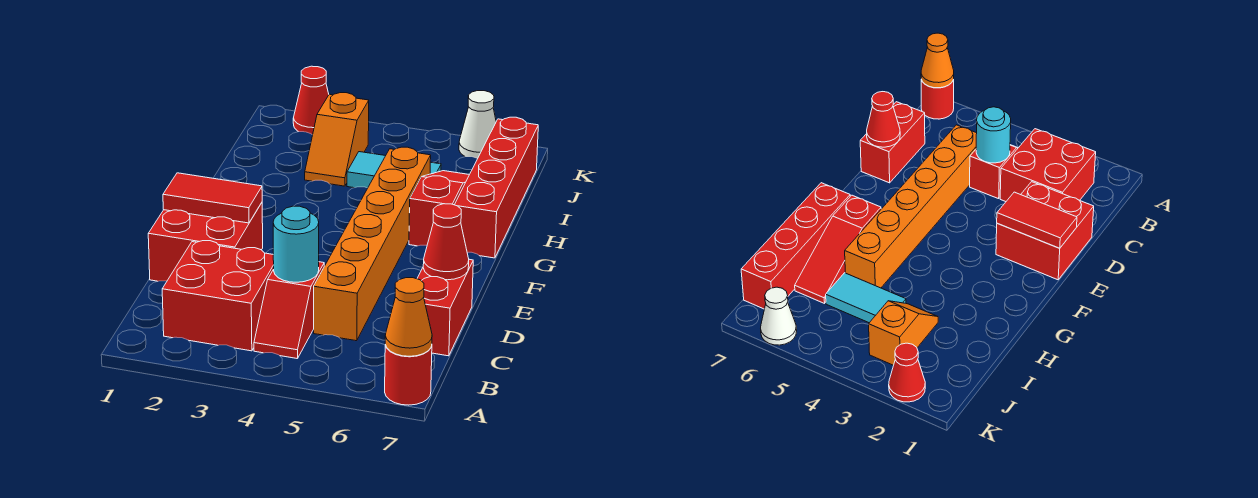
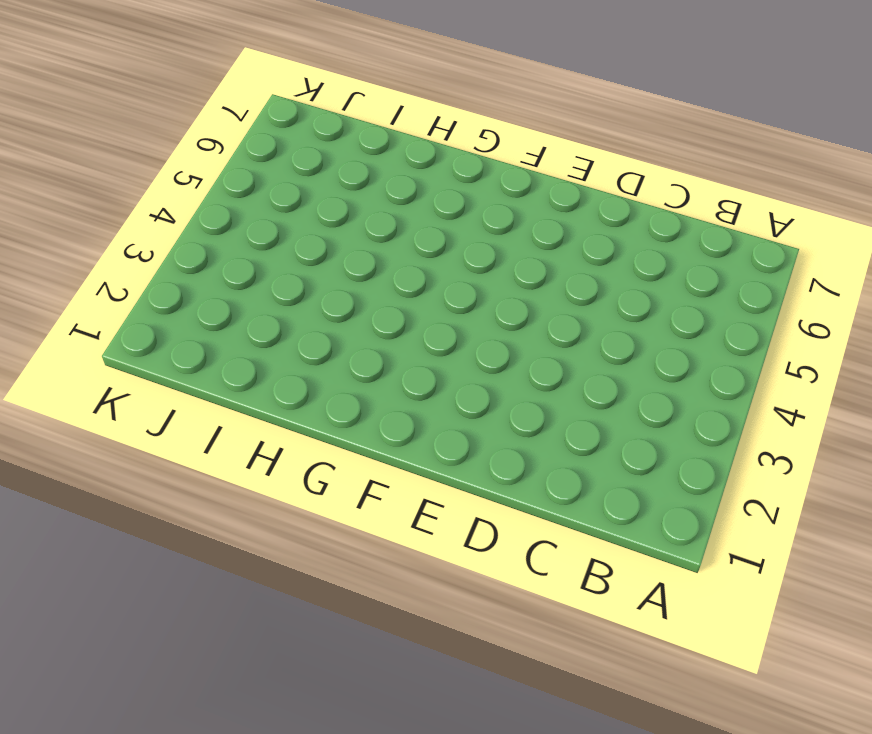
none -> red 1x1 round brick [385,345,432,405]
none -> red 2x2 brick [162,241,274,351]
none -> red 1x2 slope [254,262,324,359]

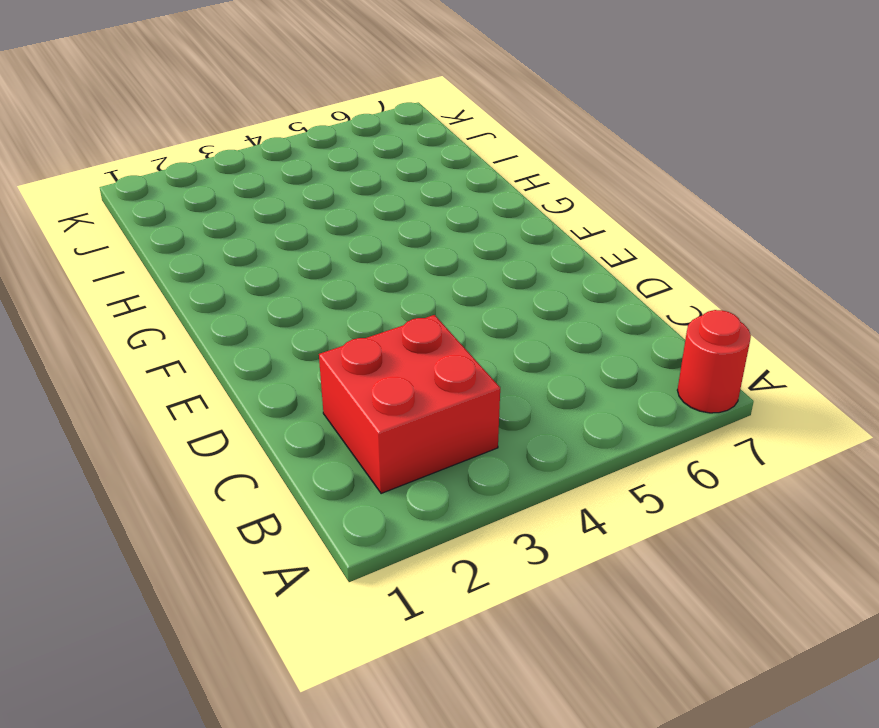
none -> red 1x2 slope [254,262,324,359]
none -> orange 1x6 brick [314,147,431,341]
none -> red 1x2 brick [417,259,473,356]

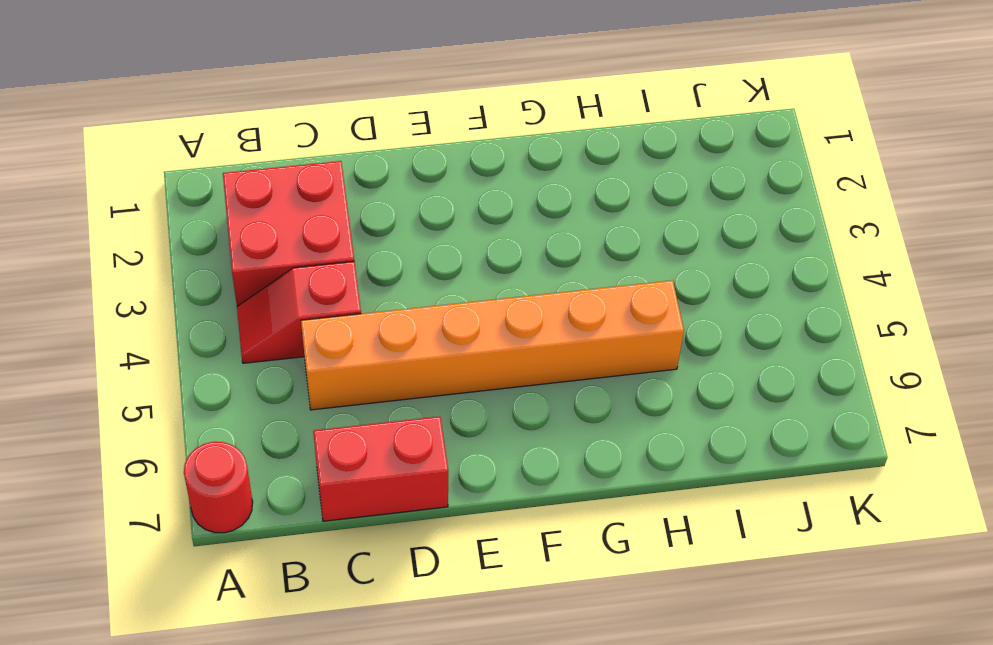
none -> red 2x2 brick [148,203,263,281]
none -> red 1x3 slope [409,171,469,246]
none -> red 1x4 brick [455,117,538,258]

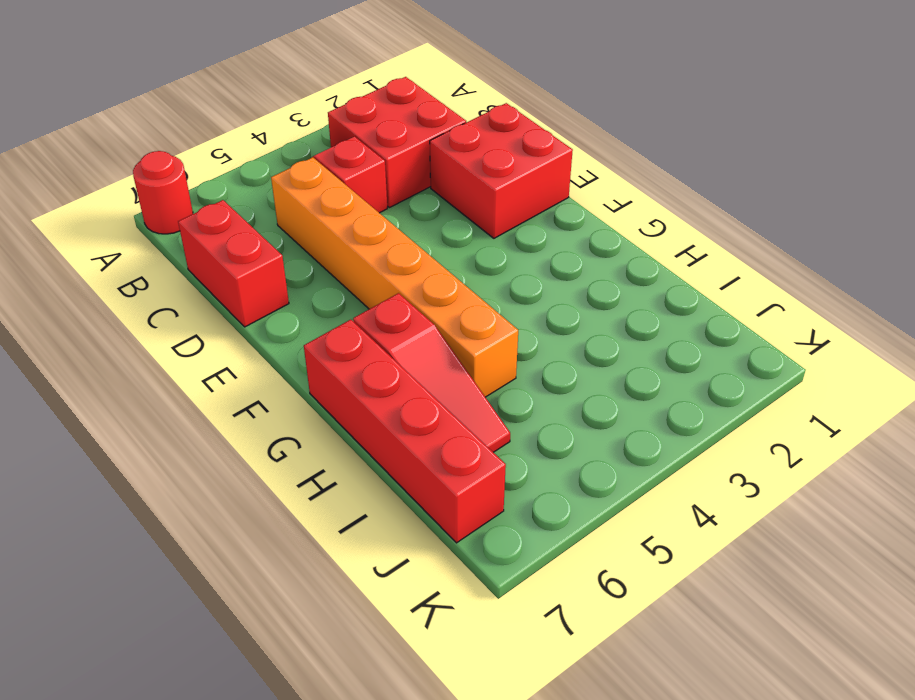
none -> orange 1x2 slope [305,93,369,186]
none -> cyan 1x2 tile [347,152,441,188]
none -> red 1x1 cone [293,66,329,135]

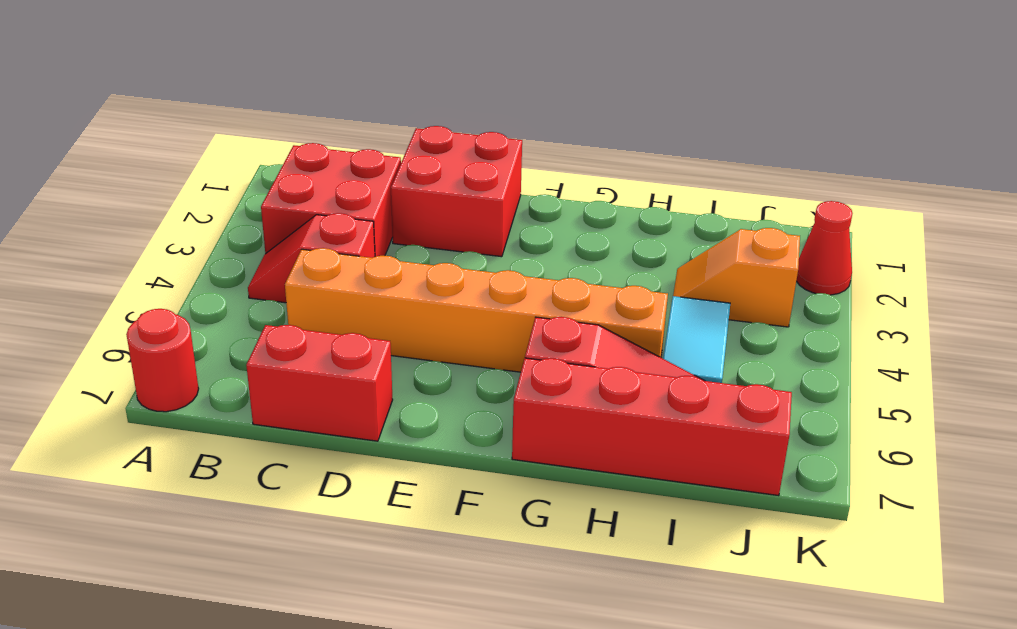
none -> white 1x1 cone [459,91,496,158]
none -> orange 1x1 cone [385,278,432,356]
none -> cyan 1x1 round brick [273,206,319,282]

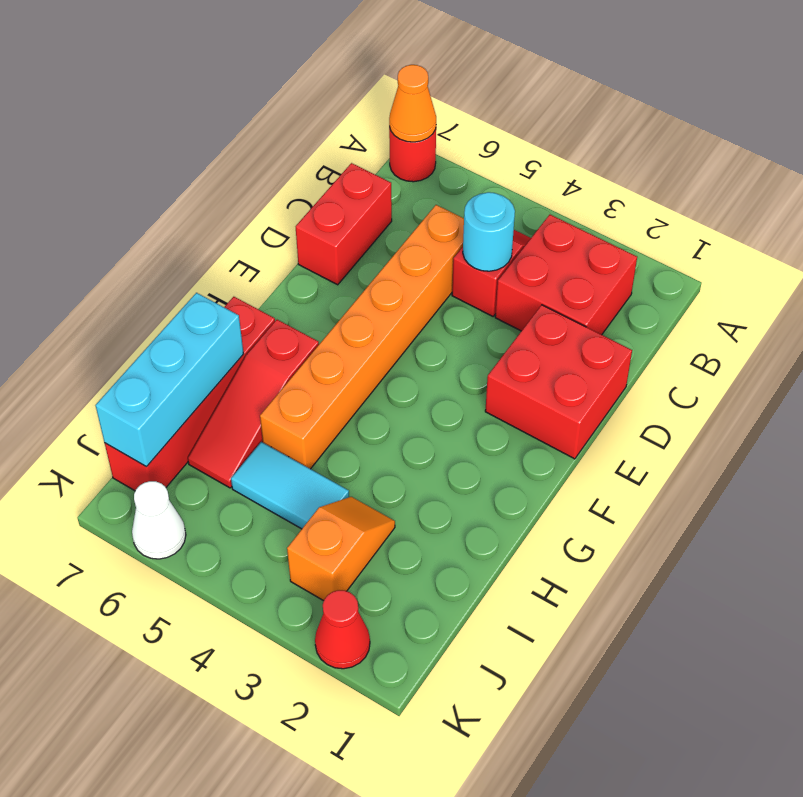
cyan 1x3 brick [96,293,244,467] -> none
none -> red 1x1 cone [423,204,469,280]
none -> red 1x2 tile [163,173,262,223]

